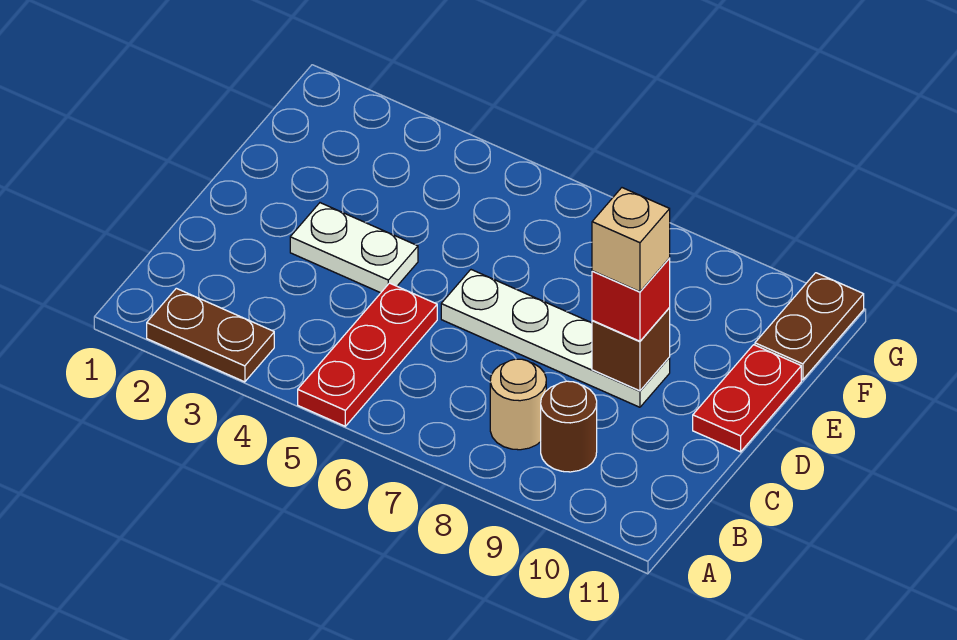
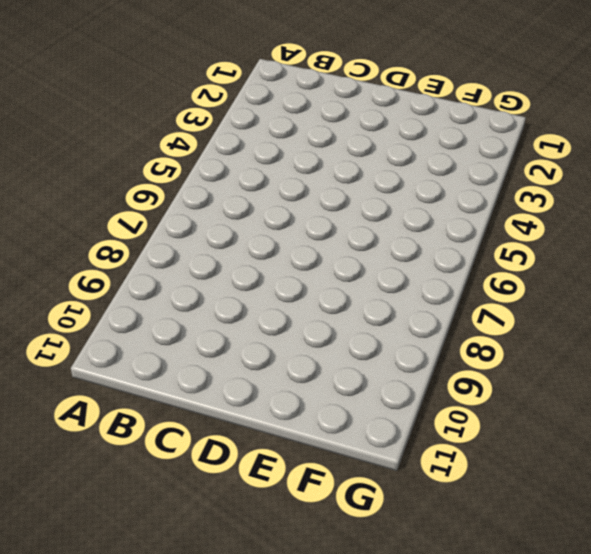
none -> brown 1x2 plate [147,288,274,382]
none -> red 1x3 plate [298,283,437,426]

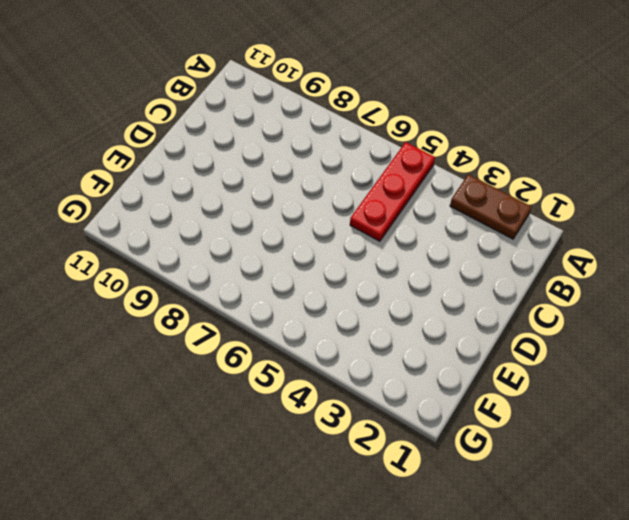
none -> tan 1x1 round brick [490,359,546,450]
none -> brown 1x1 round brick [541,381,597,472]

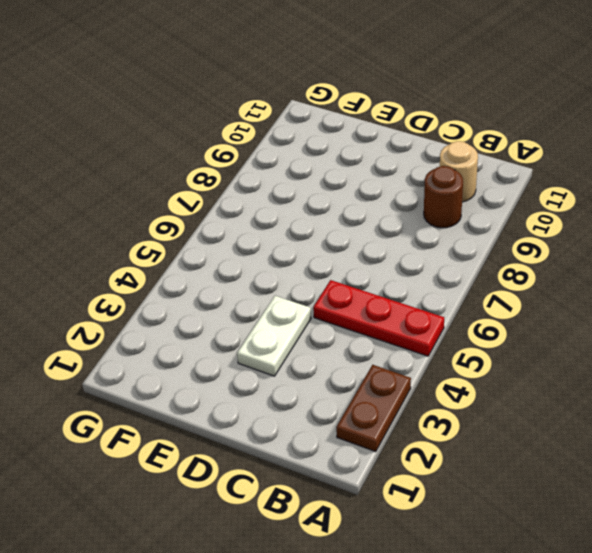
tan 1x1 round brick [440,141,478,202] -> tan 1x1 round brick moved to [490,359,546,450]
none -> white 1x4 plate [441,270,670,407]
none -> red 1x2 plate [693,345,801,452]

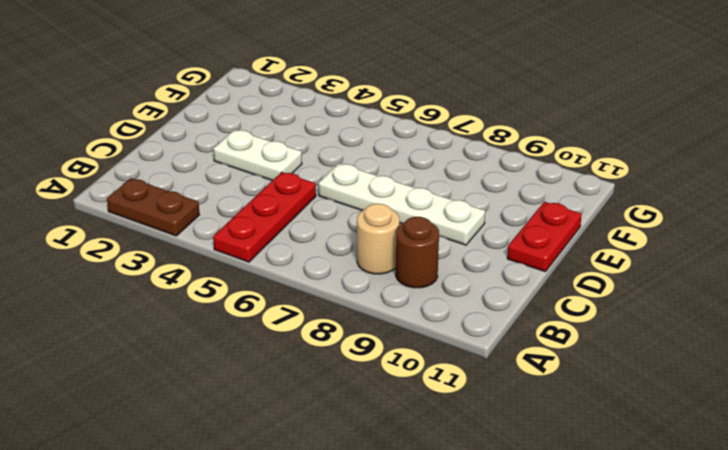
none -> brown 1x2 plate [755,273,864,380]
none -> brown 1x1 brick [592,308,670,391]

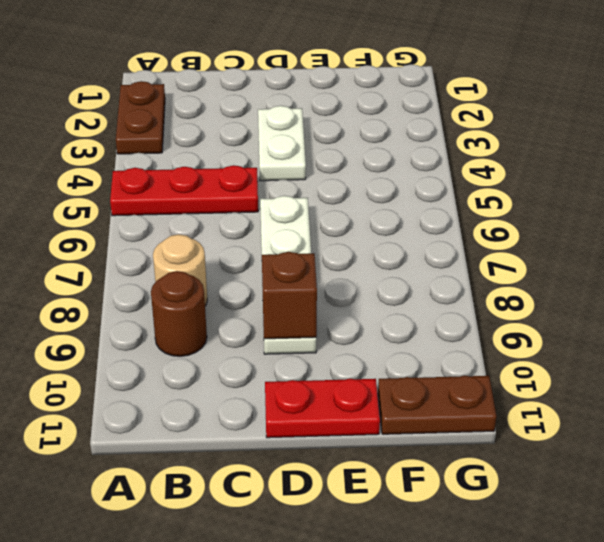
none -> red 1x1 brick [592,258,670,341]
none -> tan 1x1 brick [592,188,670,292]

